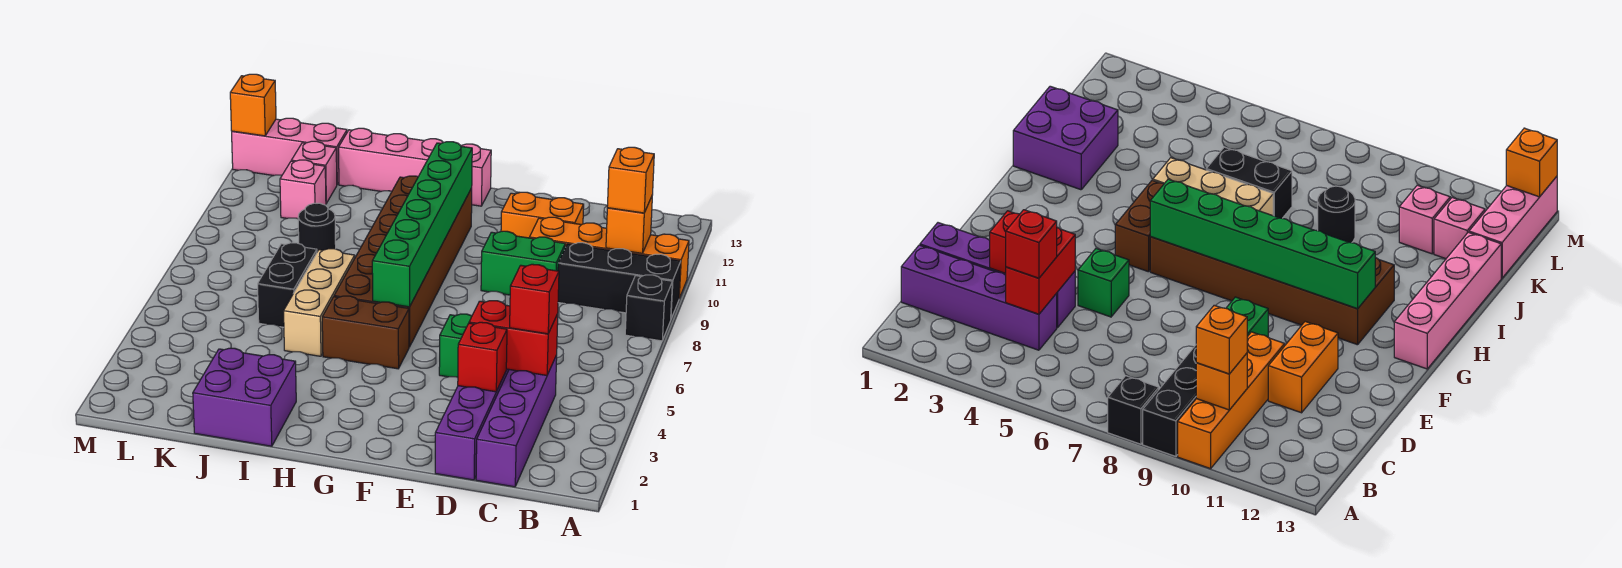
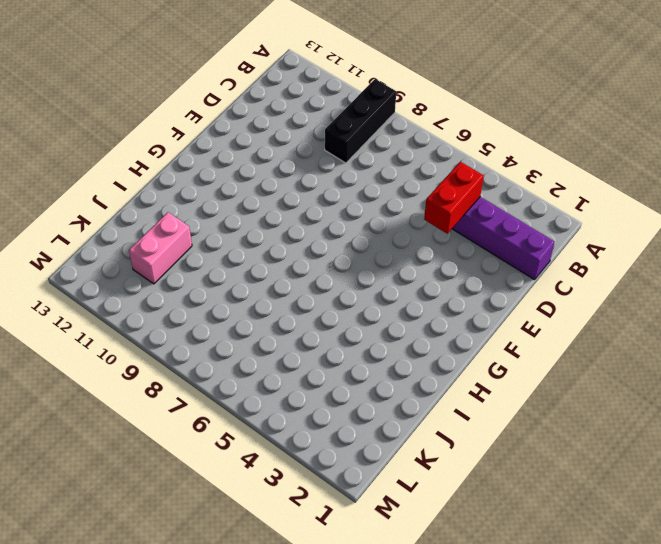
pink 1x2 brick [129,212,192,284] -> pink 1x1 brick [280,160,326,219]
none -> black 1x1 brick [625,275,672,341]
none -> orange 1x4 brick [530,217,689,298]
none -> purple 1x4 brick [435,369,509,480]

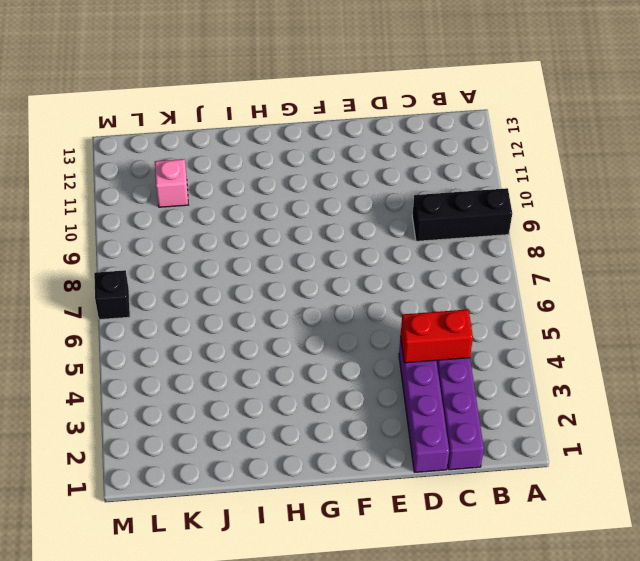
black 1x1 brick [94,270,130,320] -> black 1x1 brick moved to [625,275,672,341]
none -> orange 1x4 brick [530,217,689,298]
none -> green 1x2 brick [481,231,565,295]
none -> orange 1x2 brick [501,192,584,238]

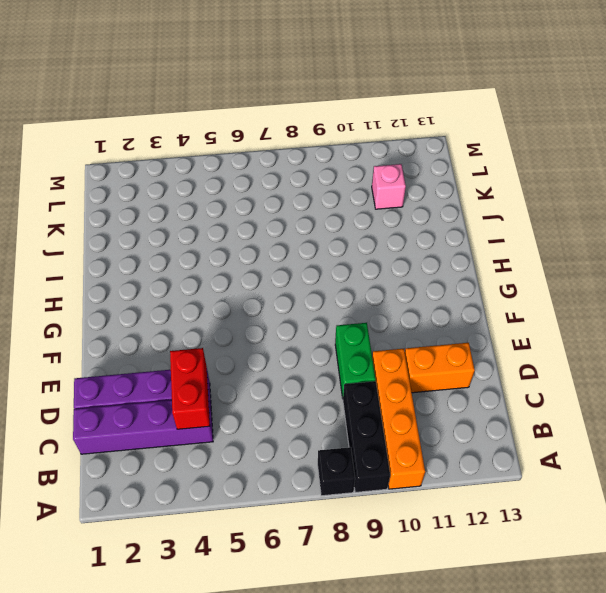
orange 1x2 brick [405,343,475,393] -> orange 1x2 brick turned to [501,192,584,238]
none -> green 1x1 brick [439,314,472,377]
none -> brown 1x2 brick [322,296,409,369]
none -> brown 2x6 brick [334,176,472,347]

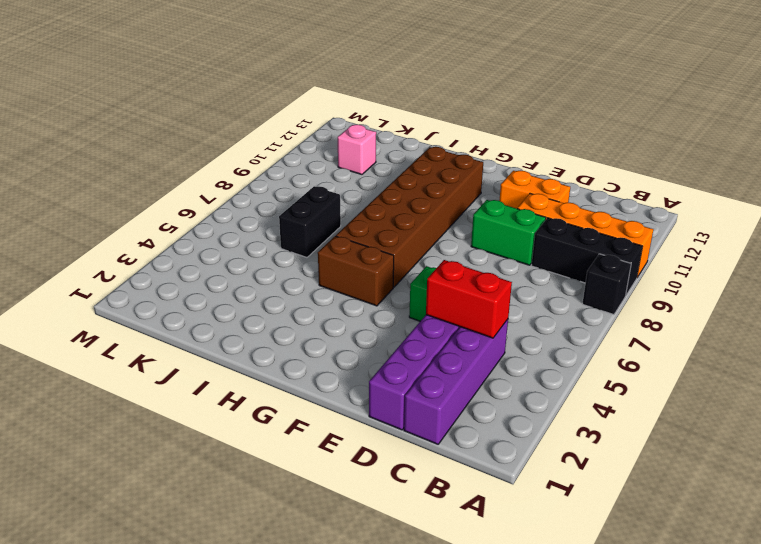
none -> pink 1x4 brick [339,128,491,206]
none -> purple 2x2 brick [193,348,296,446]
none -> tan 1x3 brick [284,249,355,356]

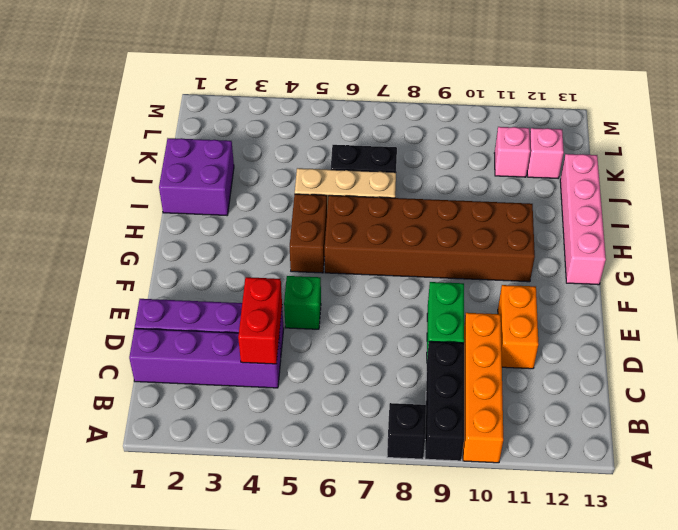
none -> black 1x1 round brick [298,203,336,252]
none -> pink 1x3 brick [232,118,347,184]
none -> orange 1x1 brick [606,197,652,253]

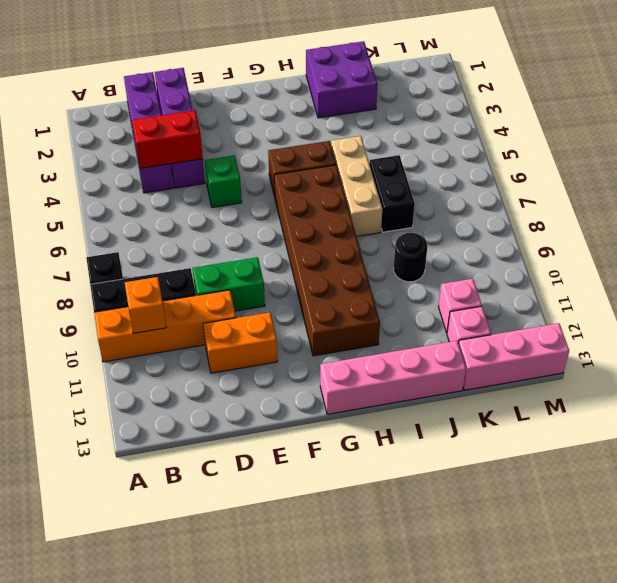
none -> red 1x1 brick [458,322,507,392]
none -> green 1x6 brick [372,142,472,307]
none -> orange 1x1 brick [230,74,276,136]

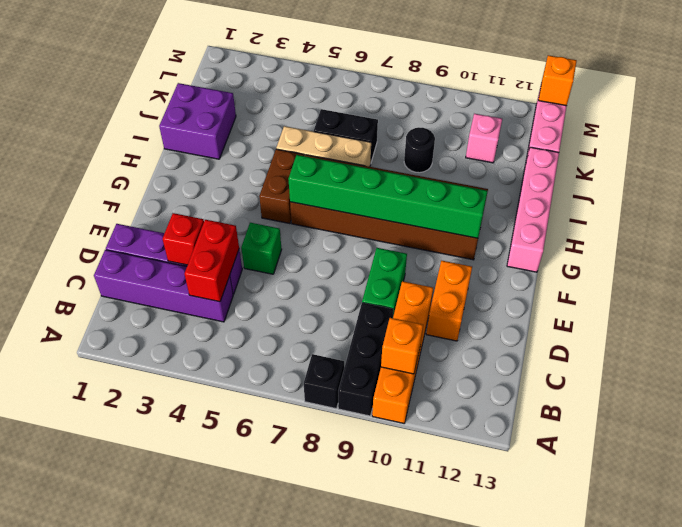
none -> pink 1x1 brick [291,141,337,203]
none -> orange 1x1 brick [607,147,654,213]
none -> red 1x1 brick [510,264,559,334]

